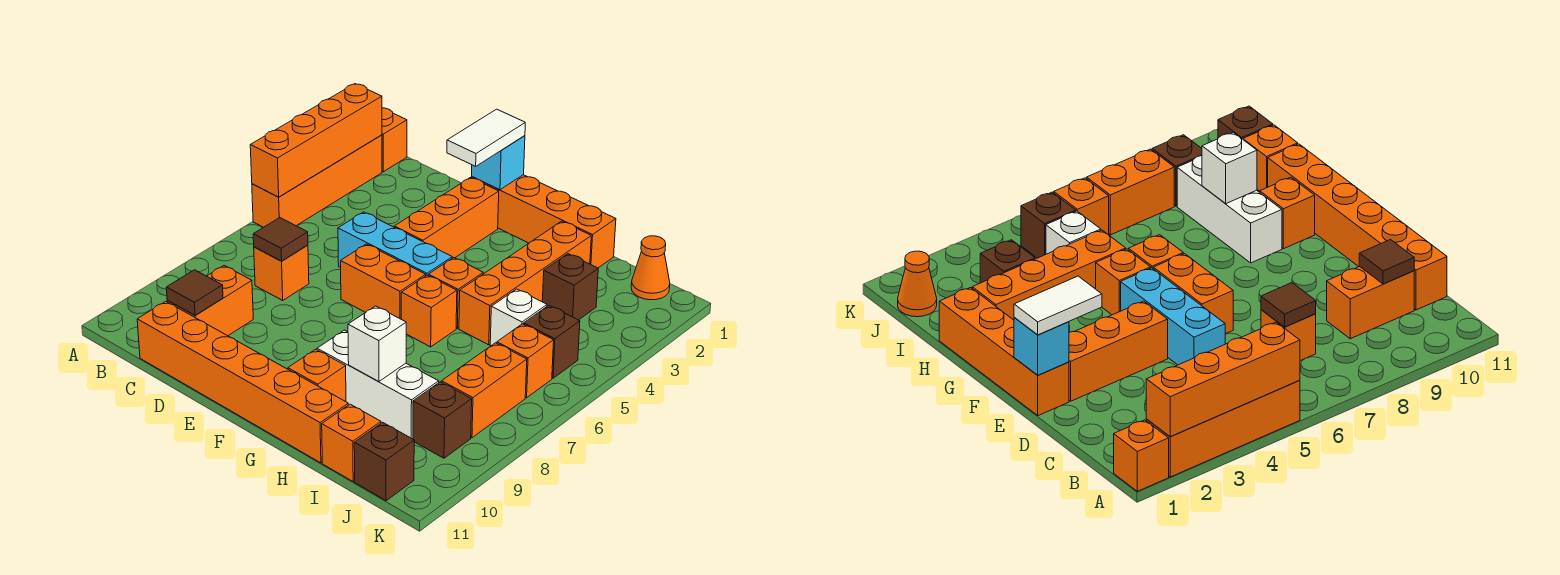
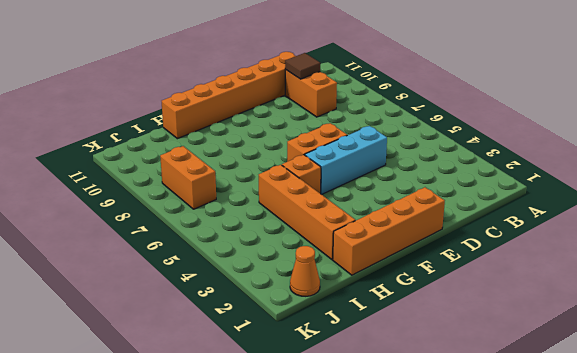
none -> orange 1x1 brick [382,108,407,172]
none -> orange 1x4 brick [252,135,382,227]
none -> orange 1x1 brick [254,245,309,300]

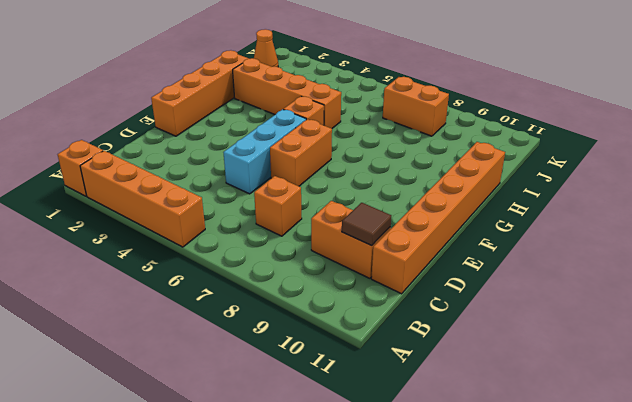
none -> orange 1x3 brick [394,178,499,258]
none -> orange 1x1 brick [401,275,457,347]
none -> white 1x3 brick [317,330,439,439]

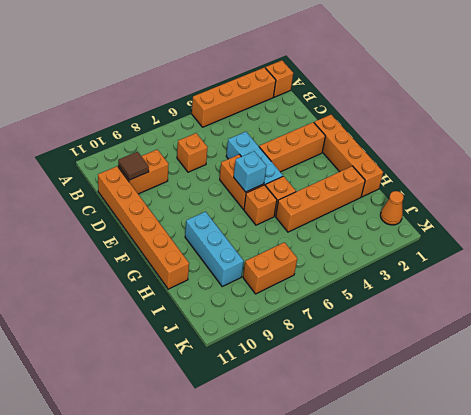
cyan 1x1 brick [234,151,267,192] -> cyan 1x1 brick moved to [472,136,525,190]
cyan 1x3 brick [185,212,244,286] -> white 1x3 brick [317,330,439,439]
none -> orange 1x1 brick [288,349,346,402]
none -> brown 1x1 brick [542,254,598,320]
none -> white 1x1 brick [490,289,547,346]

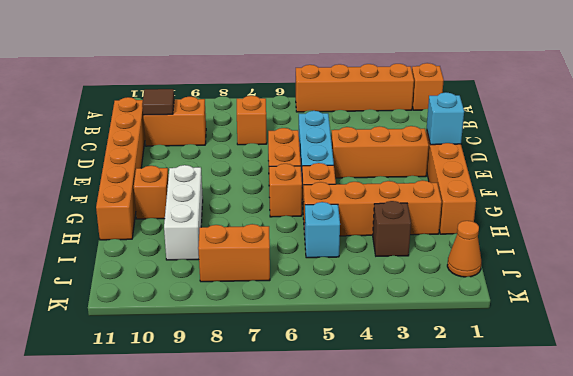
cyan 1x1 brick [305,202,340,258] -> white 1x1 brick [490,289,547,346]
none -> orange 1x1 brick [322,404,381,481]
none -> brown 1x1 brick [524,305,580,378]
none -> orange 1x1 brick [497,324,554,398]

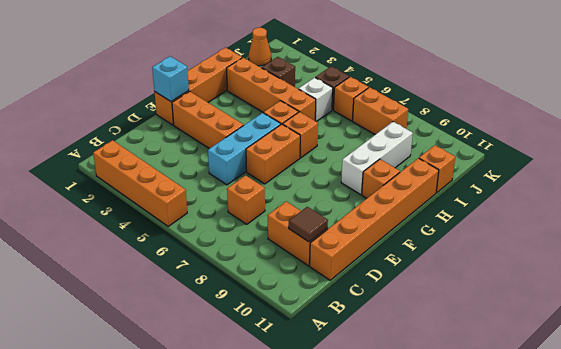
none -> orange 1x1 brick [382,108,407,172]
none -> brown 1x1 brick [413,382,472,458]
none -> brown 1x1 brick [354,422,414,501]

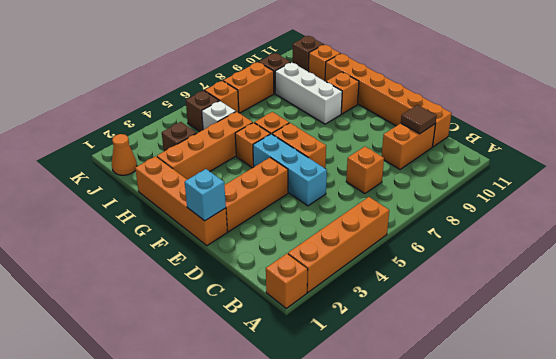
none -> orange 1x4 brick [250,84,382,197]
none -> brown 1x1 tile [253,218,308,261]
none -> white 1x1 brick [348,306,406,381]

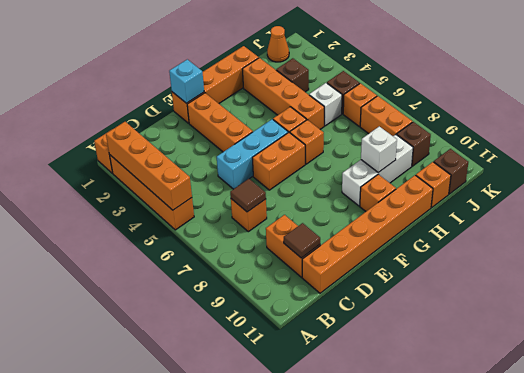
none -> white 1x2 tile [447,109,525,166]

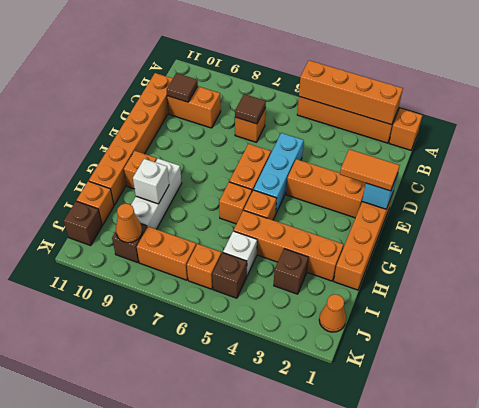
orange 1x2 tile [340,149,400,191] -> white 1x2 tile [447,109,525,166]
orange 1x1 cone [116,204,142,243] -> none

